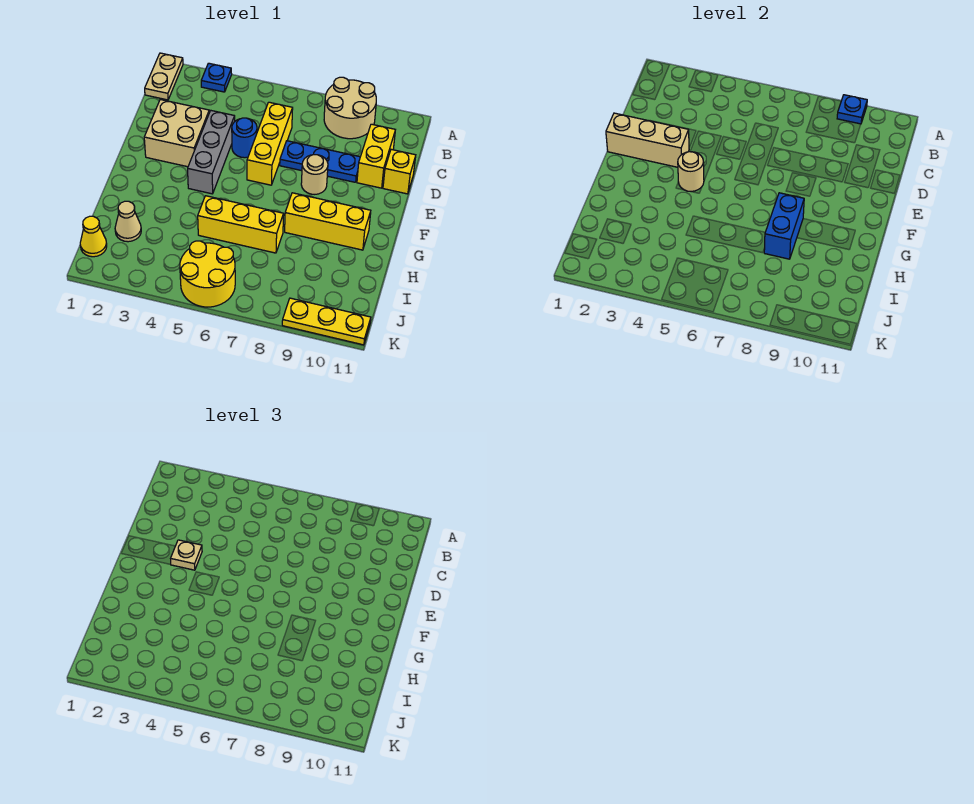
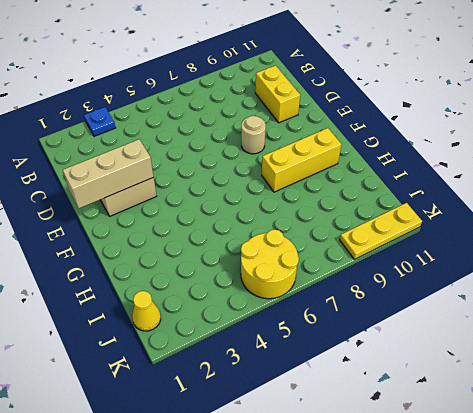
none -> tan 1x2 plate [145,53,183,100]
none -> tan 2x2 round brick [324,77,376,139]
none -> yellow 1x3 brick [247,102,293,185]

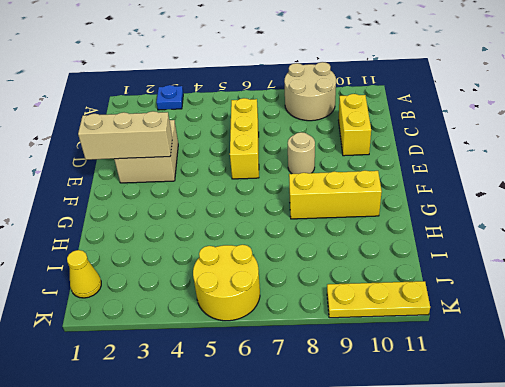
none -> tan 1x2 plate [145,53,183,100]
none -> grey 1x3 brick [188,111,235,194]
none -> blue 1x1 round brick [232,118,257,158]

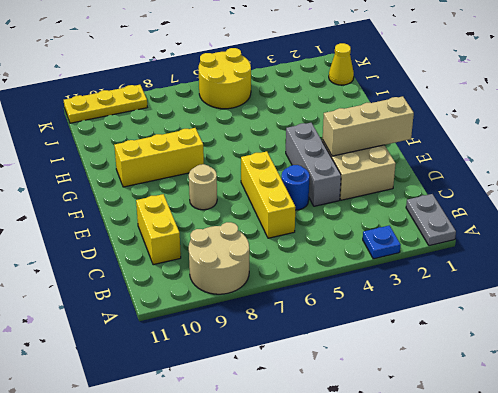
grey 1x2 plate [406,194,456,246] -> tan 1x2 plate [145,53,183,100]
none -> blue 1x3 plate [280,141,360,182]
none -> yellow 1x1 brick [383,150,416,194]
none -> yellow 1x3 brick [198,196,284,253]

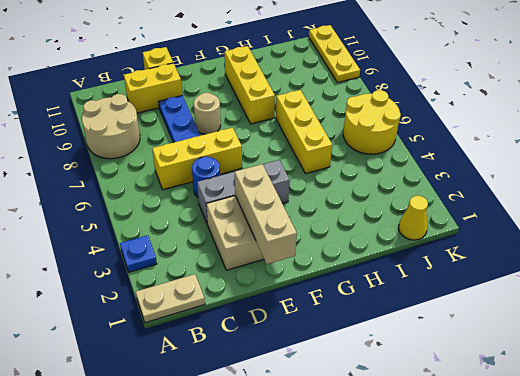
none -> tan 1x1 cone [115,201,141,242]
none -> blue 1x1 plate [837,95,867,124]
none -> tan 1x1 round brick [678,152,704,191]

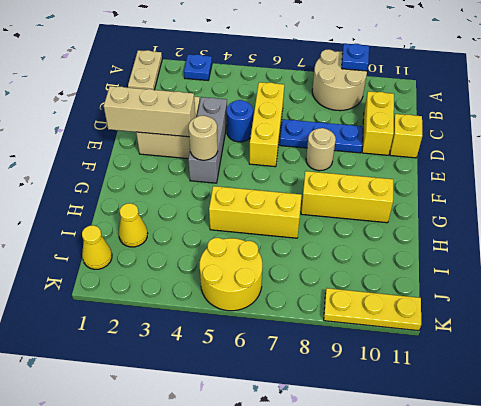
yellow 1x1 cone [119,203,148,247] -> tan 1x1 cone [115,201,141,242]
none -> blue 1x2 brick [764,193,804,259]
none -> tan 1x1 plate [170,540,202,570]

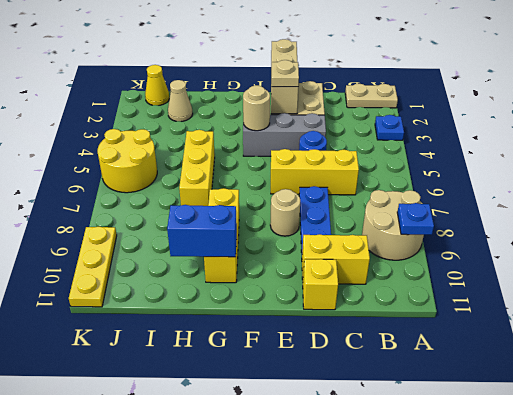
blue 1x2 brick [167,205,237,257] -> blue 1x2 brick moved to [764,193,804,259]

